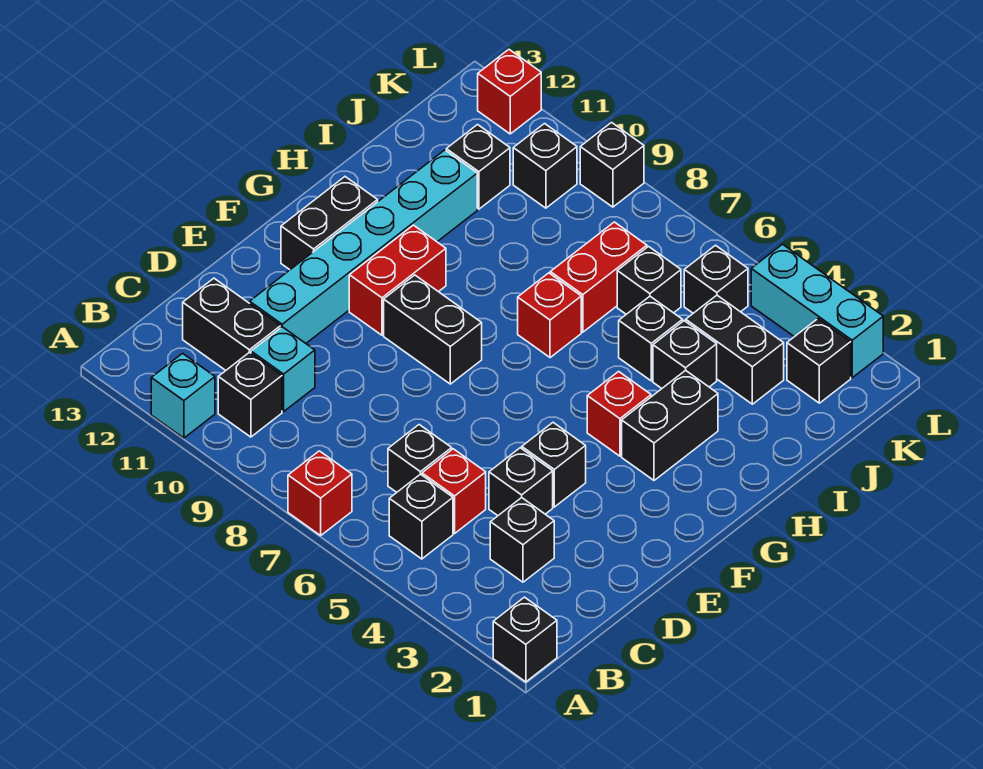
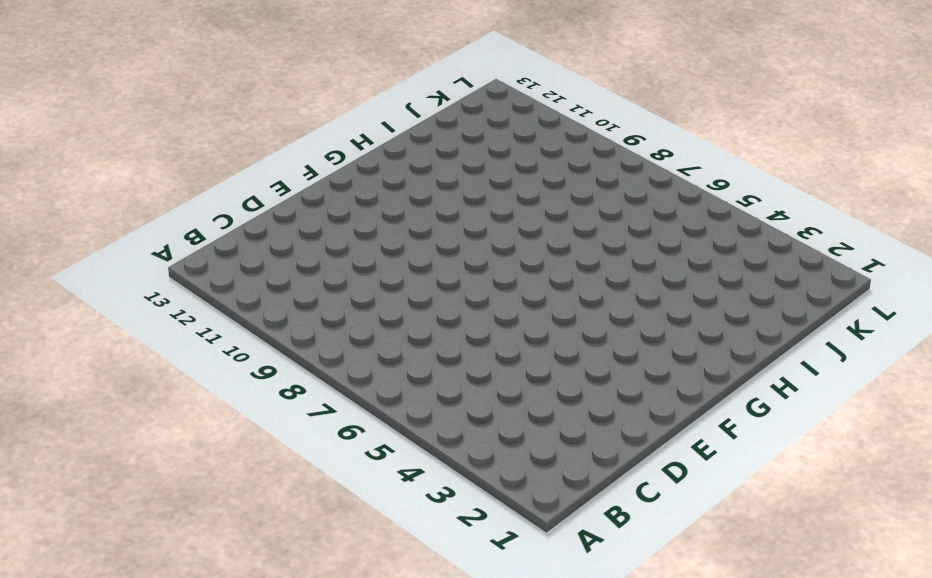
none -> black 1x1 brick [493,597,557,682]
none -> red 1x1 brick [288,451,352,535]
none -> cyan 1x1 brick [151,353,215,438]
none -> black 1x1 brick [389,474,453,559]

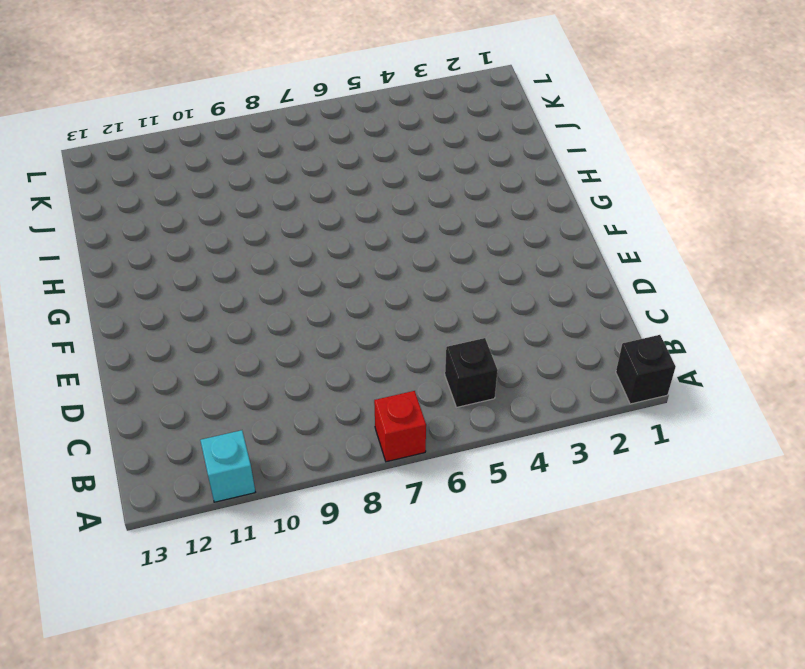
none -> black 1x1 brick [218,352,282,437]
none -> black 1x1 brick [490,498,554,582]
none -> red 1x1 brick [422,449,486,533]
none -> black 1x1 brick [388,425,452,492]

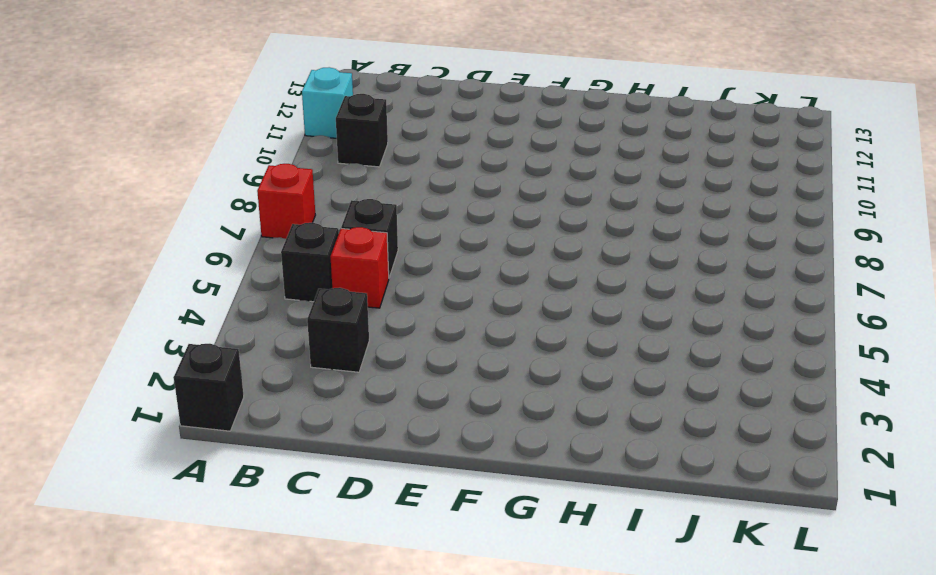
none -> cyan 1x1 brick [251,327,315,412]
none -> black 1x2 brick [183,278,281,370]
none -> black 1x1 brick [489,448,553,516]
none -> cyan 1x6 brick [250,150,477,343]

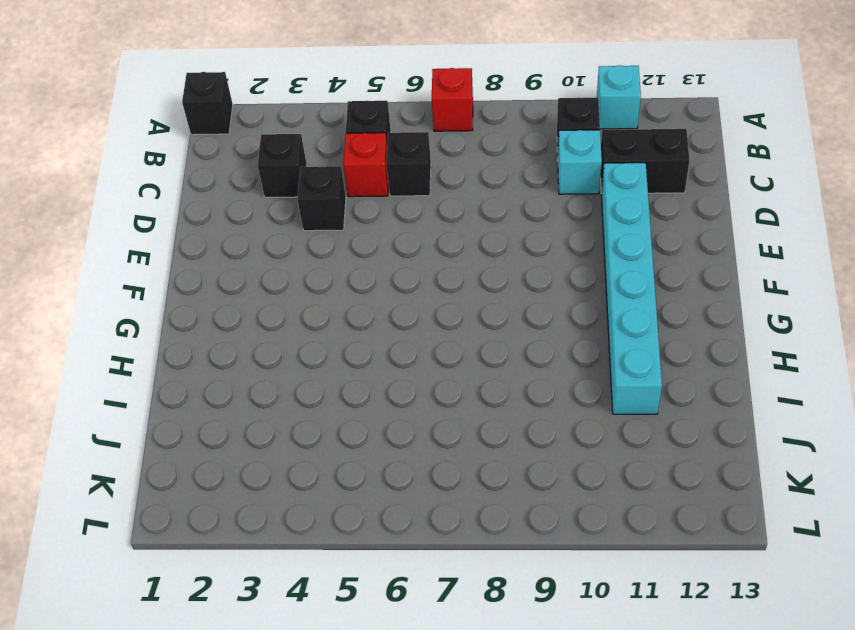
none -> black 1x1 brick [522,423,586,507]
none -> black 1x2 brick [384,275,482,384]
none -> red 1x2 brick [349,225,446,335]
none -> black 1x2 brick [281,177,378,270]

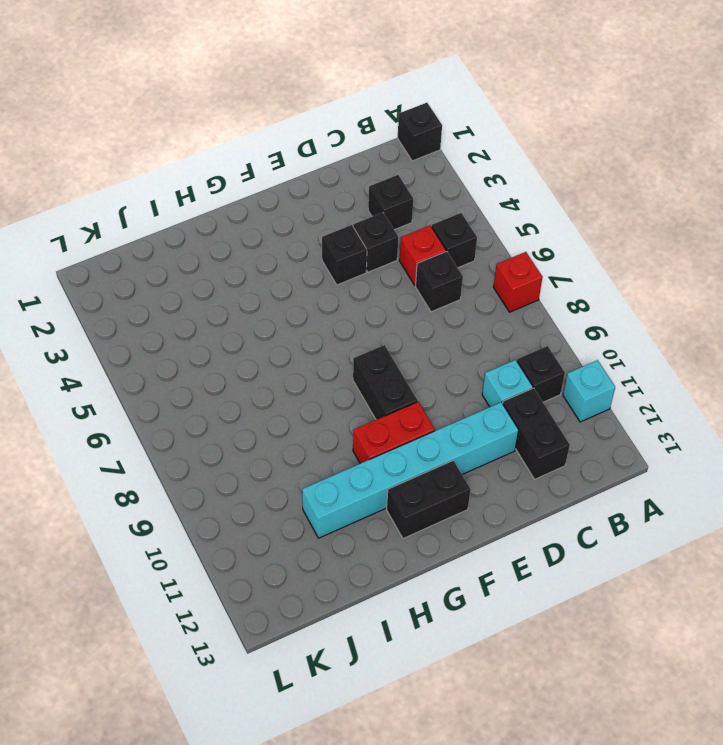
none -> black 1x2 brick [622,370,718,480]
none -> red 1x1 brick [587,372,651,456]
none -> red 1x1 brick [518,273,581,358]
none -> black 1x1 brick [653,321,717,388]

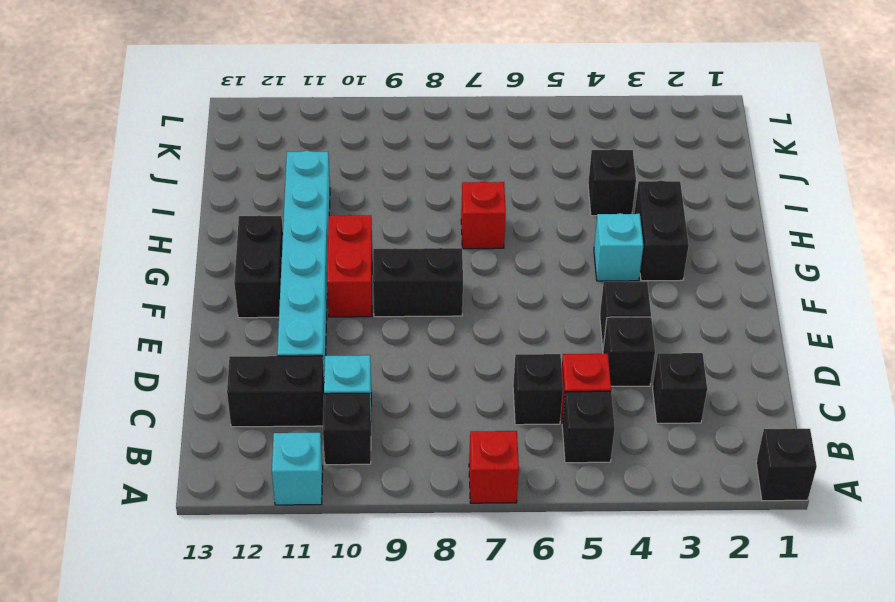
cyan 1x1 brick [594,213,643,281] -> red 1x1 brick [587,372,651,456]
none -> black 1x1 brick [619,296,683,381]
none -> red 1x2 brick [550,222,647,332]
none -> black 1x2 brick [686,295,784,404]
none -> black 1x1 brick [617,247,681,314]

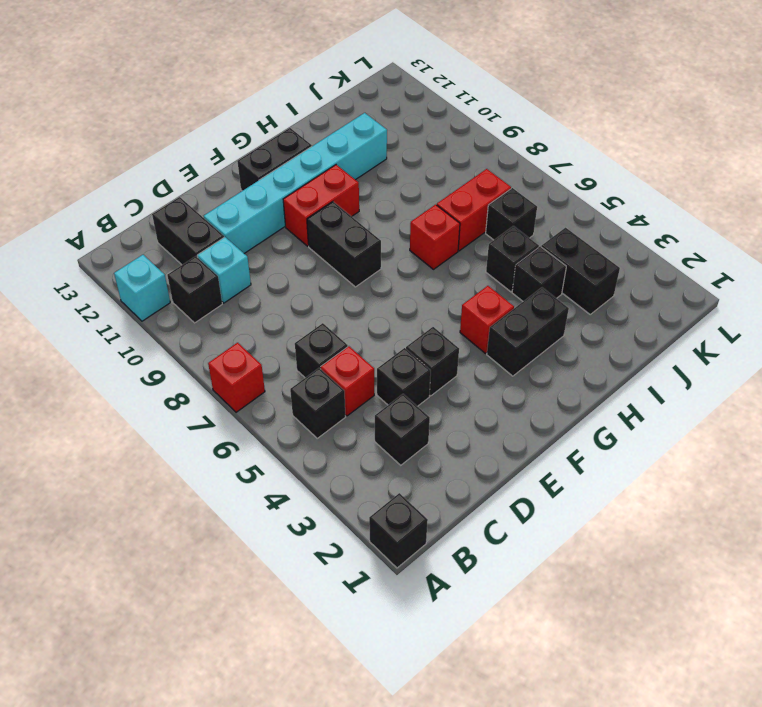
none -> black 1x1 brick [446,125,510,209]
none -> black 1x1 brick [787,319,851,403]
none -> black 1x1 brick [684,245,748,313]
none -> black 1x1 brick [513,124,577,208]

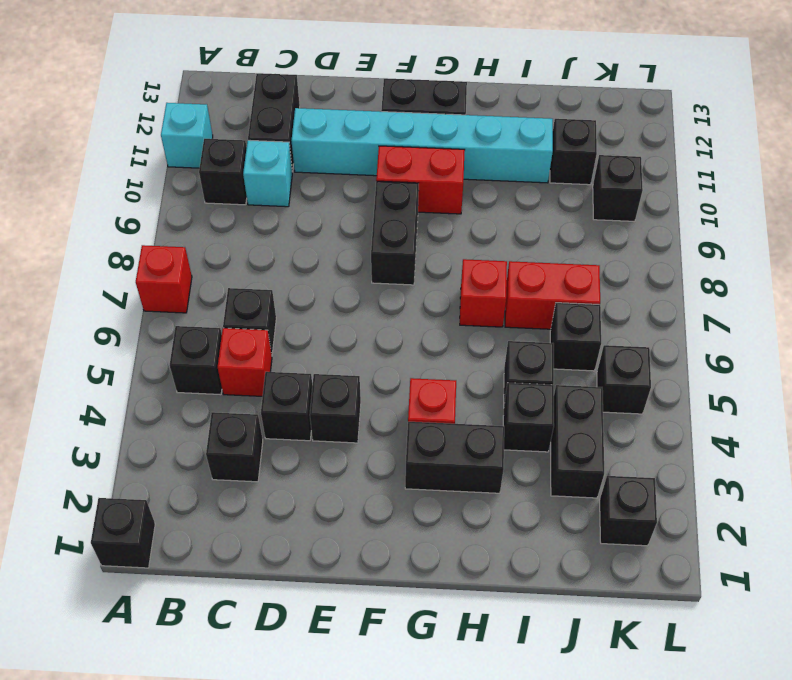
none -> cyan 1x3 brick [751,244,883,378]
none -> black 1x1 brick [580,123,644,207]
none -> red 1x1 brick [478,50,541,134]

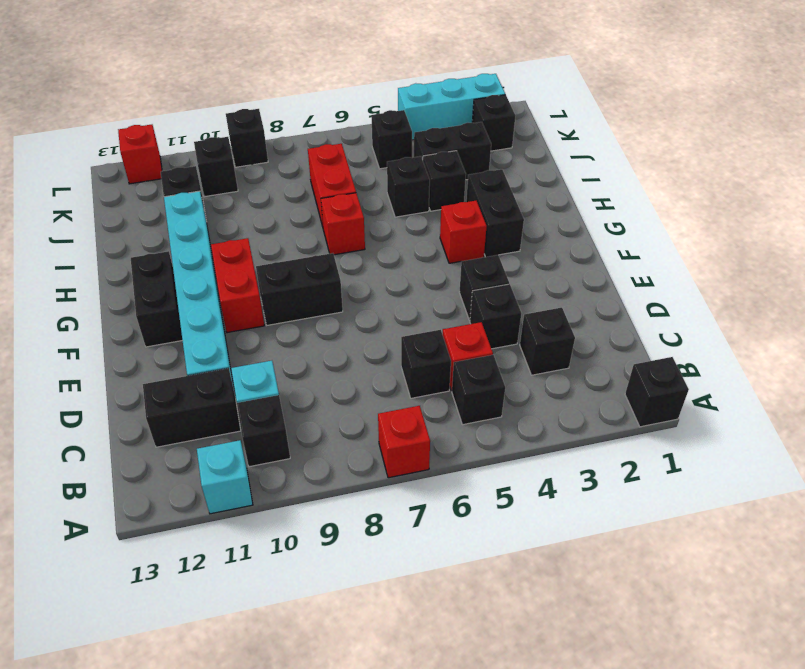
none -> black 1x1 brick [617,247,681,314]

